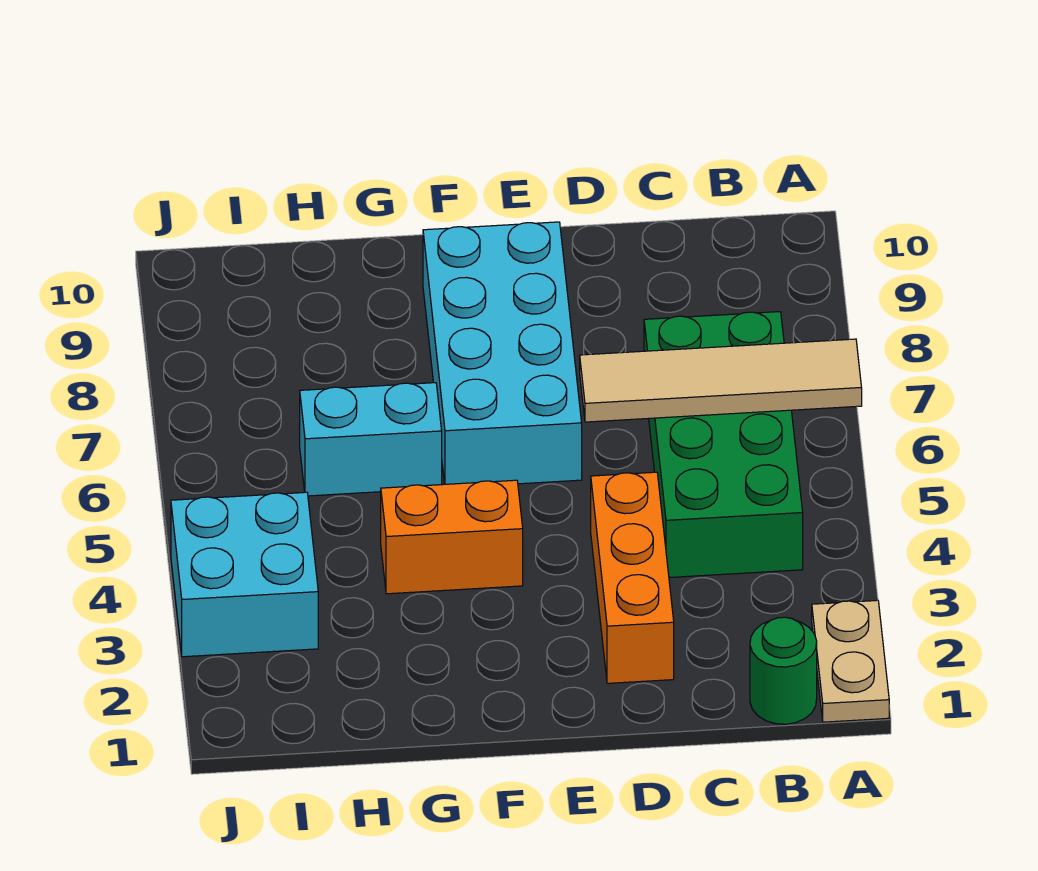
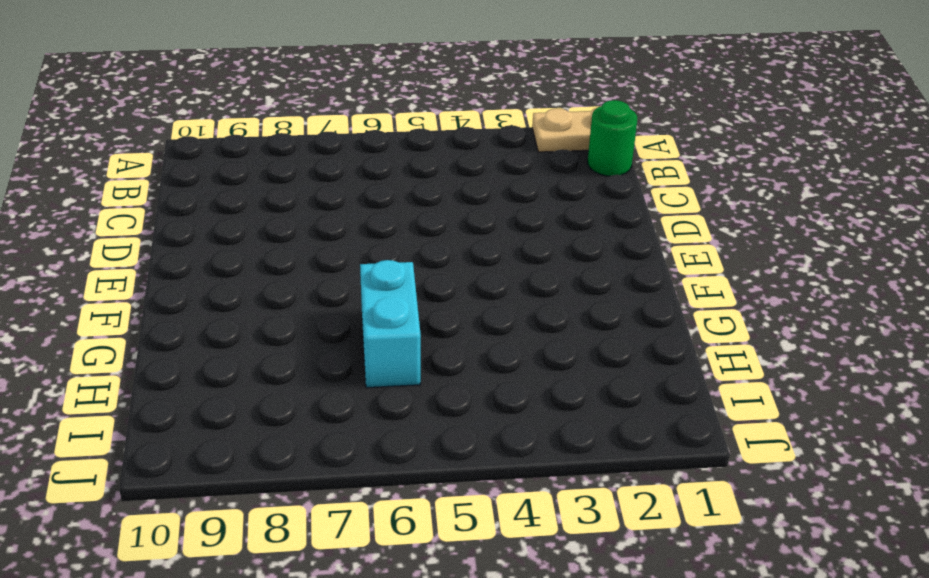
none -> green 2x4 brick [644,312,803,577]
none -> orange 1x3 brick [591,472,674,683]

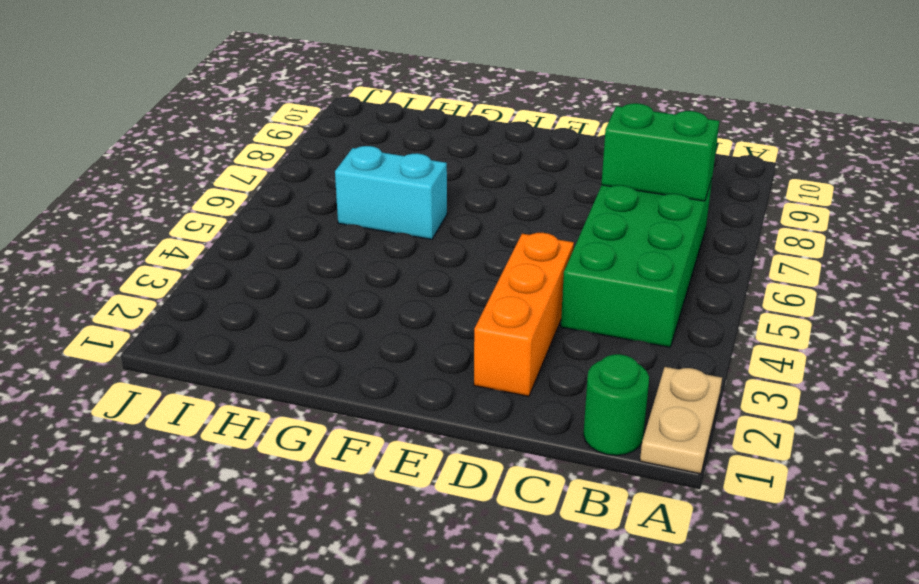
green 1x2 brick [601,103,719,201] -> none
none -> cyan 2x4 brick [423,222,582,484]
none -> orange 1x2 brick [381,480,523,594]

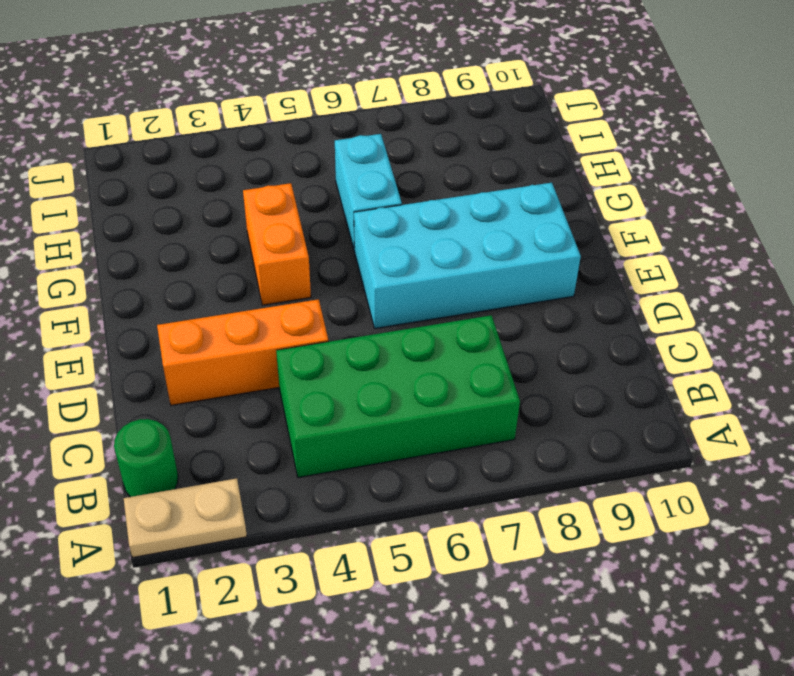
none -> cyan 2x2 brick [171,492,318,657]
none -> tan 1x4 tile [580,339,862,422]

